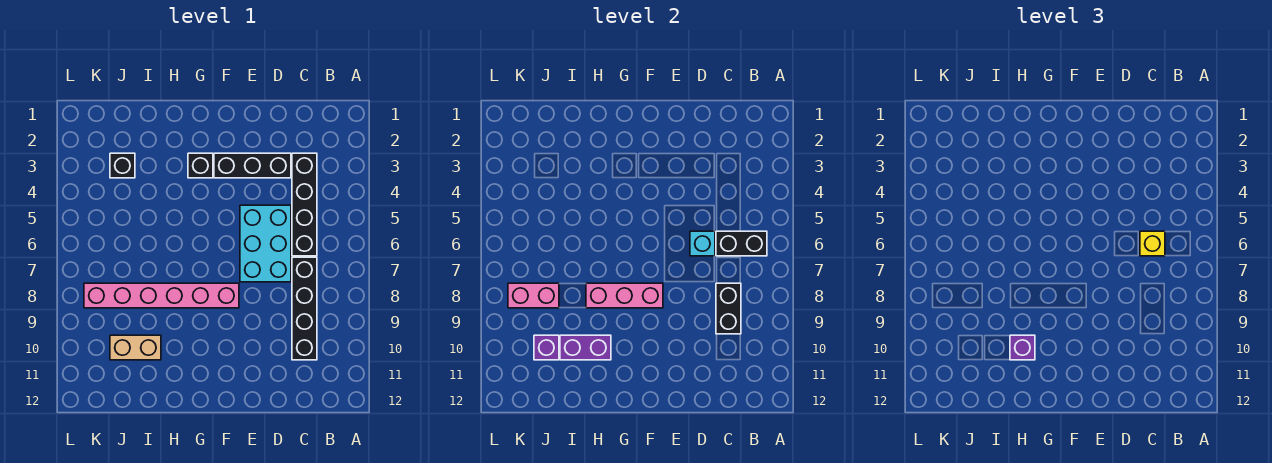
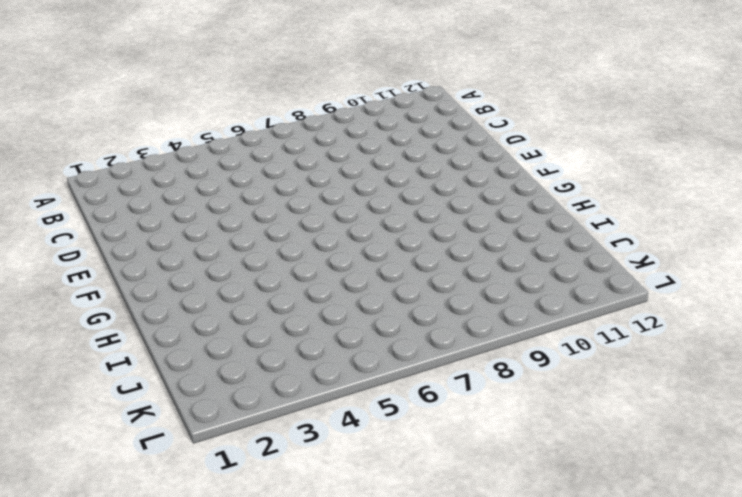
none -> black 1x4 brick [292,153,317,256]
none -> black 1x4 brick [292,257,317,360]
none -> black 1x3 brick [214,153,291,178]

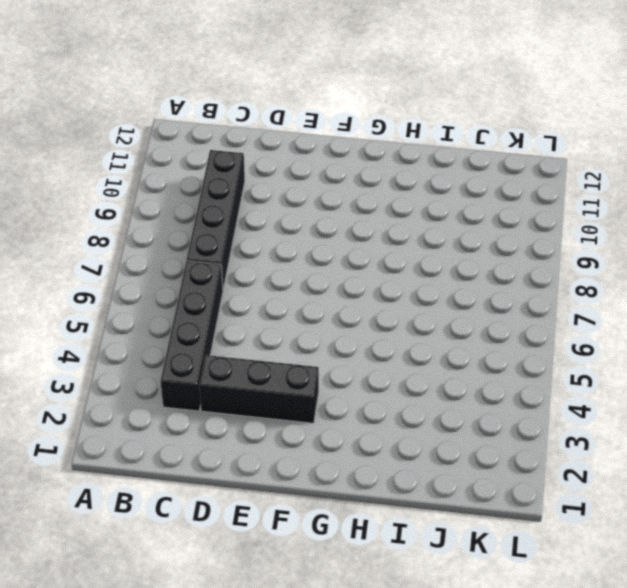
none -> cyan 2x3 brick [240,205,291,282]
none -> pink 1x6 brick [84,283,239,308]
none -> black 1x1 brick [188,153,213,178]

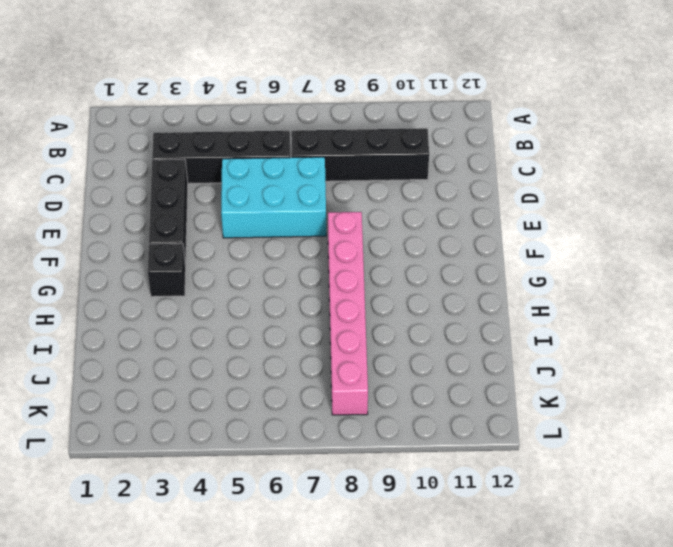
none -> tan 1x2 brick [110,335,161,360]
none -> black 1x1 brick [110,153,135,178]
none -> black 1x2 brick [716,231,767,256]

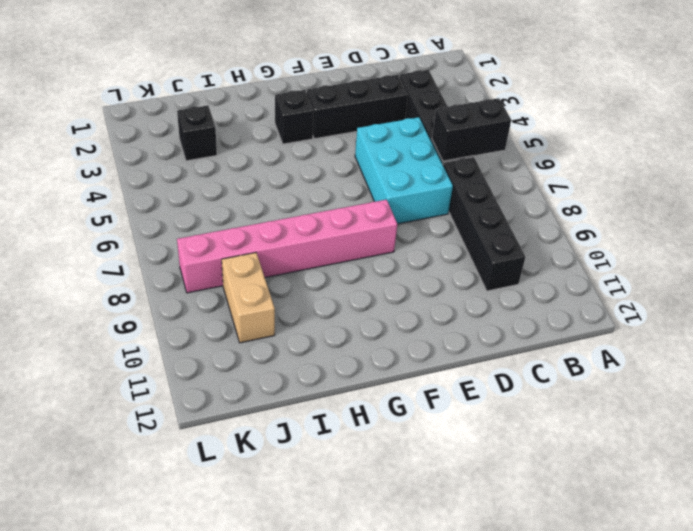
tan 1x2 brick [222,253,275,343] -> tan 1x2 brick turned to [110,335,161,360]
none -> black 1x2 brick [716,283,741,334]
none -> cyan 1x1 brick [690,231,715,256]
none -> pink 1x3 brick [586,283,663,308]

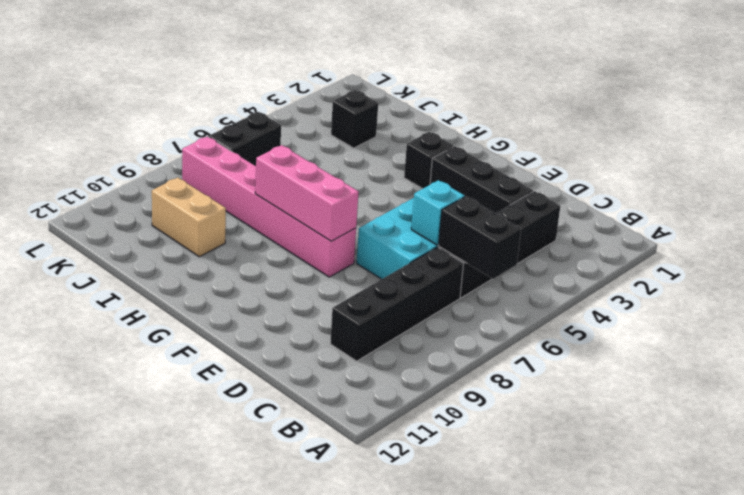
black 1x2 brick [209,112,281,166] -> black 1x2 brick moved to [716,283,741,334]
none -> purple 1x2 brick [560,335,611,360]
none -> pink 1x2 brick [508,283,559,308]
none -> purple 1x1 brick [534,335,559,360]

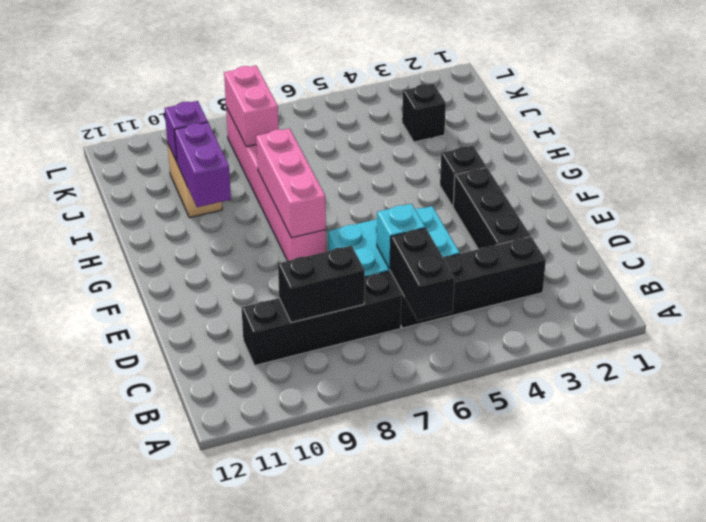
none -> yellow 1x1 brick [1140,231,1165,256]
none -> purple 1x1 brick [1010,335,1035,360]

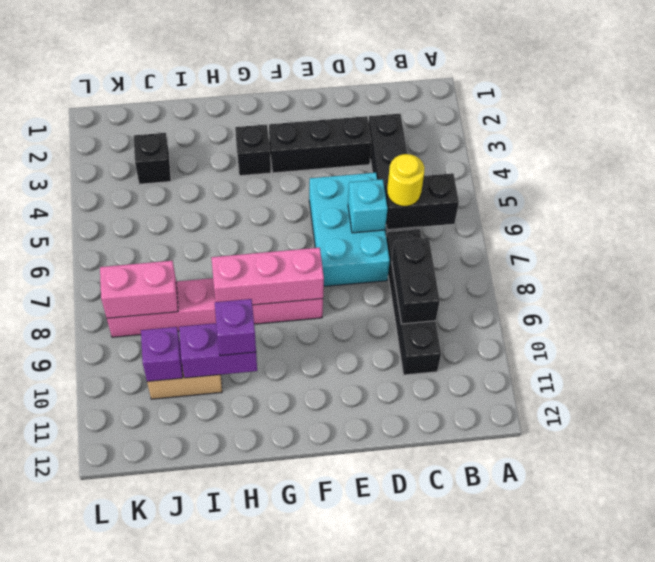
yellow 1x1 round brick [387,154,425,206] -> yellow 1x1 brick [1140,231,1165,256]

